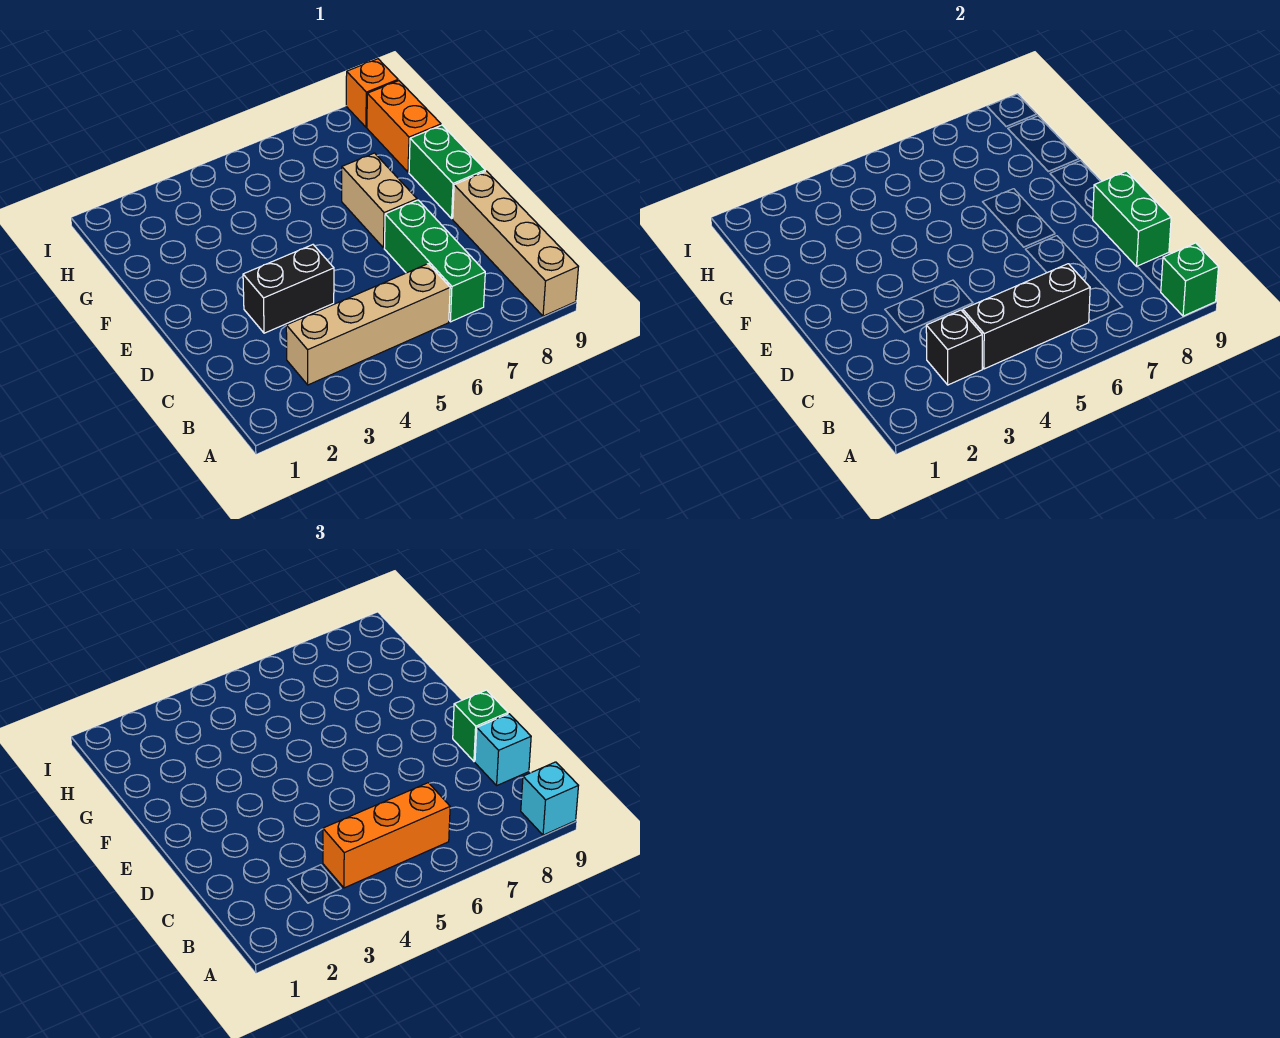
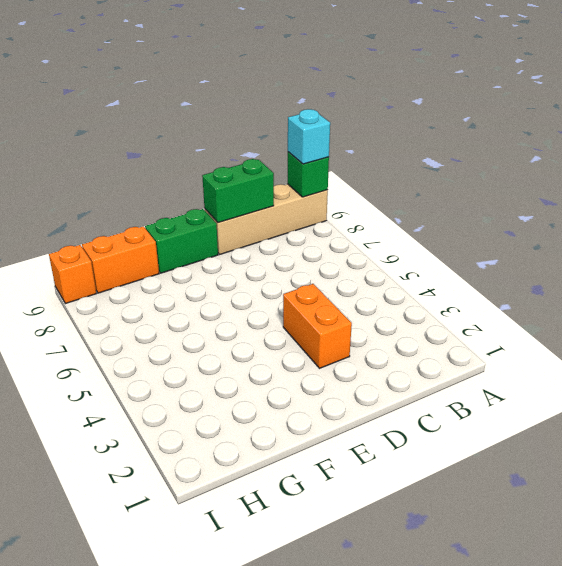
orange 1x2 brick [283,284,352,368] -> black 1x2 brick [243,245,334,333]
none -> tan 1x4 brick [286,264,450,385]
none -> green 1x3 brick [384,200,485,322]
none -> tan 1x2 brick [342,153,417,248]

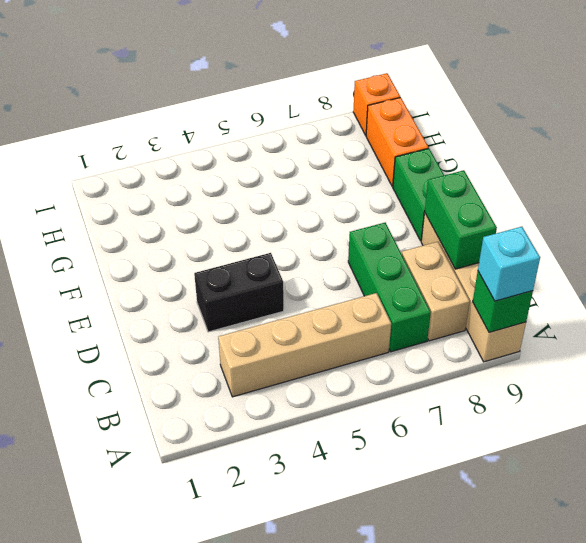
tan 1x2 brick [402,242,470,341] -> tan 1x2 brick moved to [342,153,417,248]
none -> black 1x1 brick [926,310,982,385]
none -> black 1x3 brick [963,264,1090,369]
none -> orange 1x3 brick [323,783,450,888]

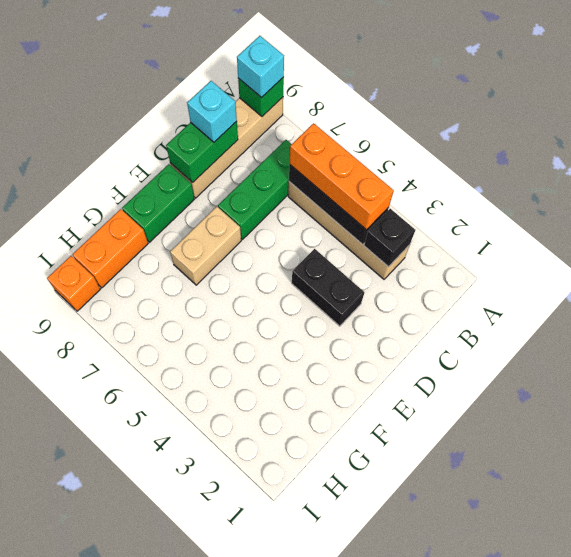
none -> green 1x1 brick [453,690,508,761]

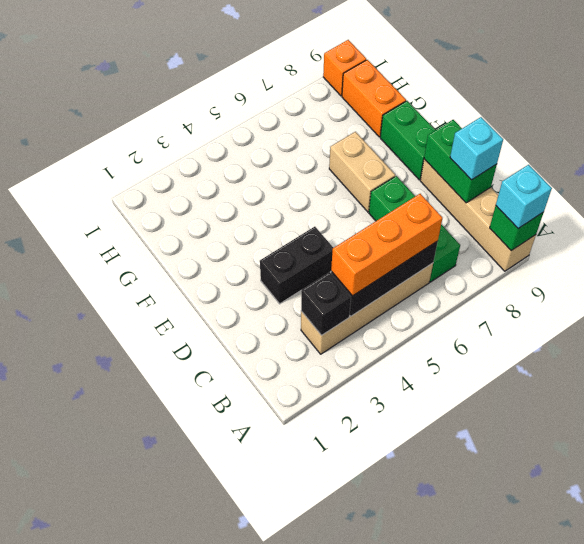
none -> green 1x1 brick [453,690,508,761]

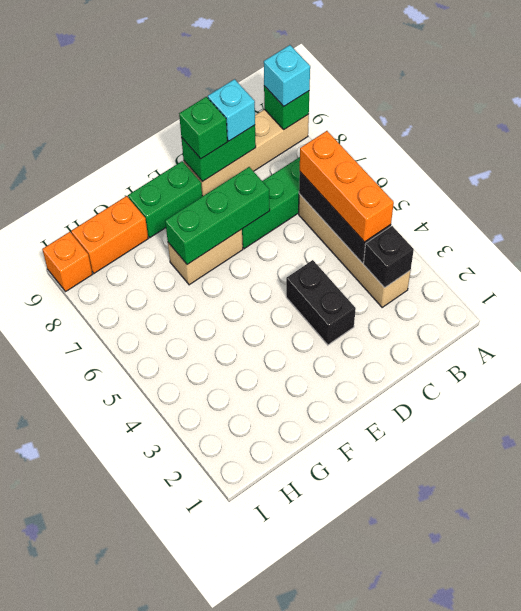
green 1x3 brick [165,167,270,265] -> none

